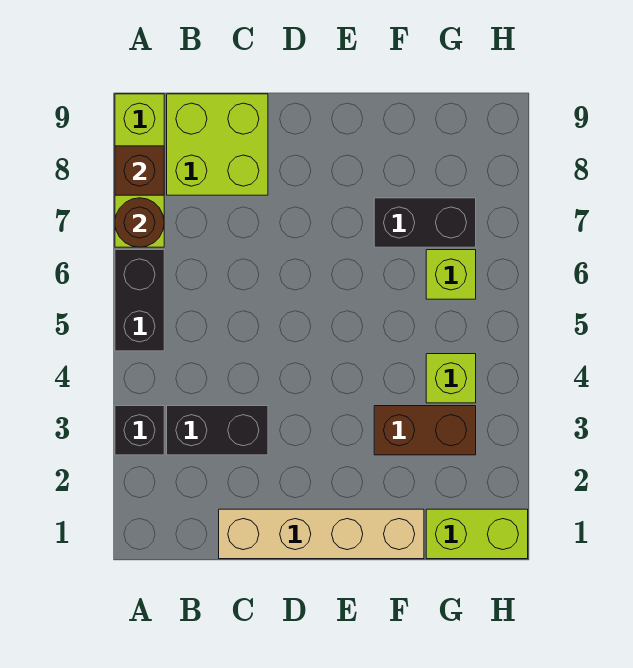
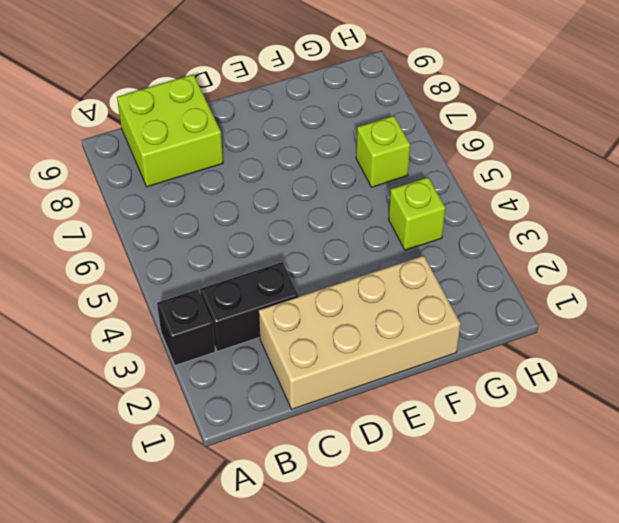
tan 2x4 brick [259,256,461,409] -> tan 1x4 brick [219,509,424,559]
none -> black 1x2 brick [115,250,164,351]
none -> lime 1x3 brick [115,94,164,247]
none -> brown 1x2 brick [374,406,476,455]

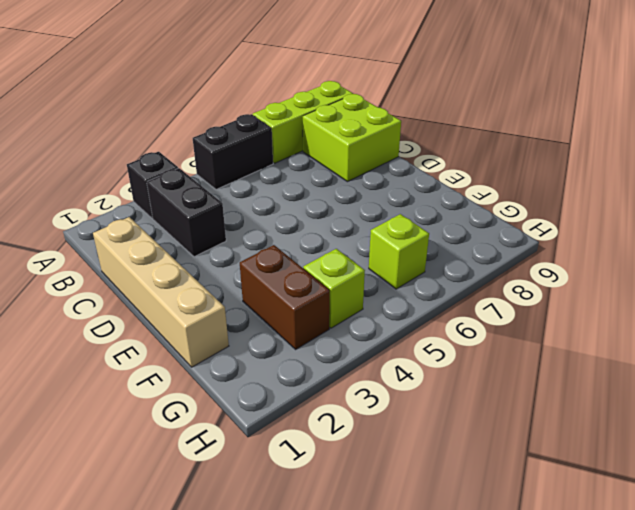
none -> black 1x2 brick [374,198,476,247]
none -> lime 1x2 brick [426,509,528,559]
none -> brown 1x1 round brick [115,198,164,247]

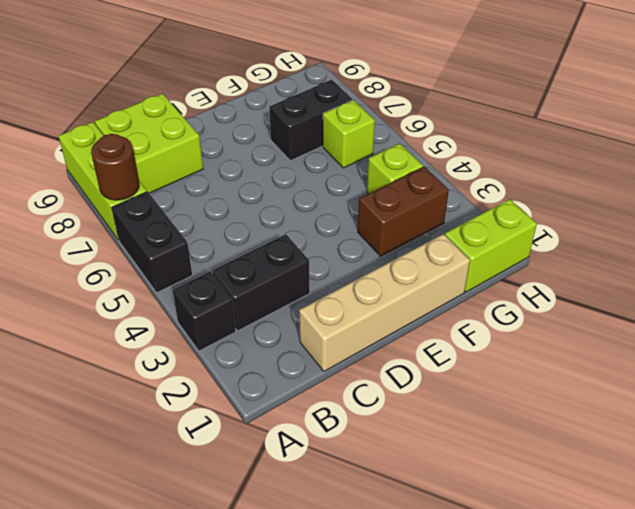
none -> brown 1x1 brick [115,146,164,195]

